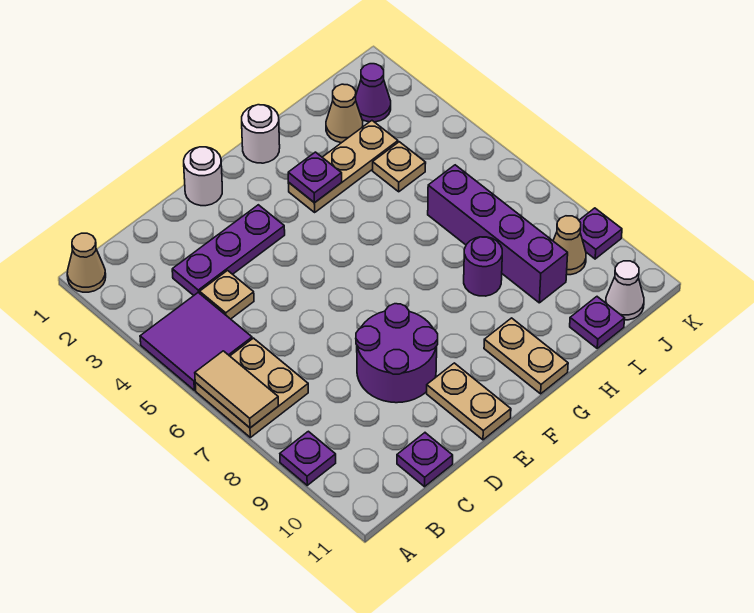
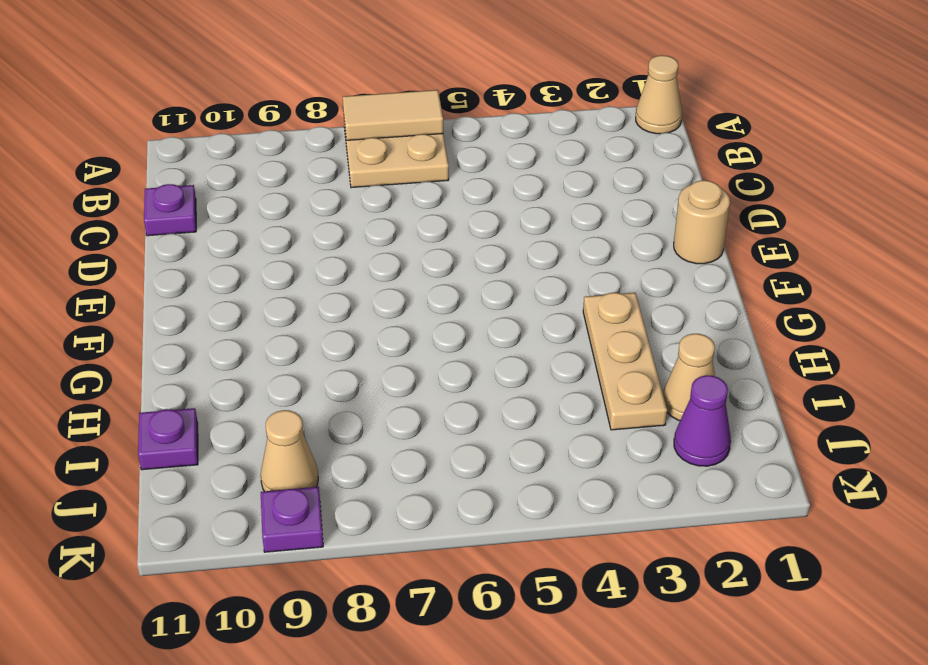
tan 1x1 round brick [674,180,730,264] -> white 1x1 round brick [184,147,222,206]
none -> purple 2x2 tile [140,293,252,390]
none -> purple 1x1 plate [280,431,336,485]
none -> purple 1x3 plate [172,205,285,295]

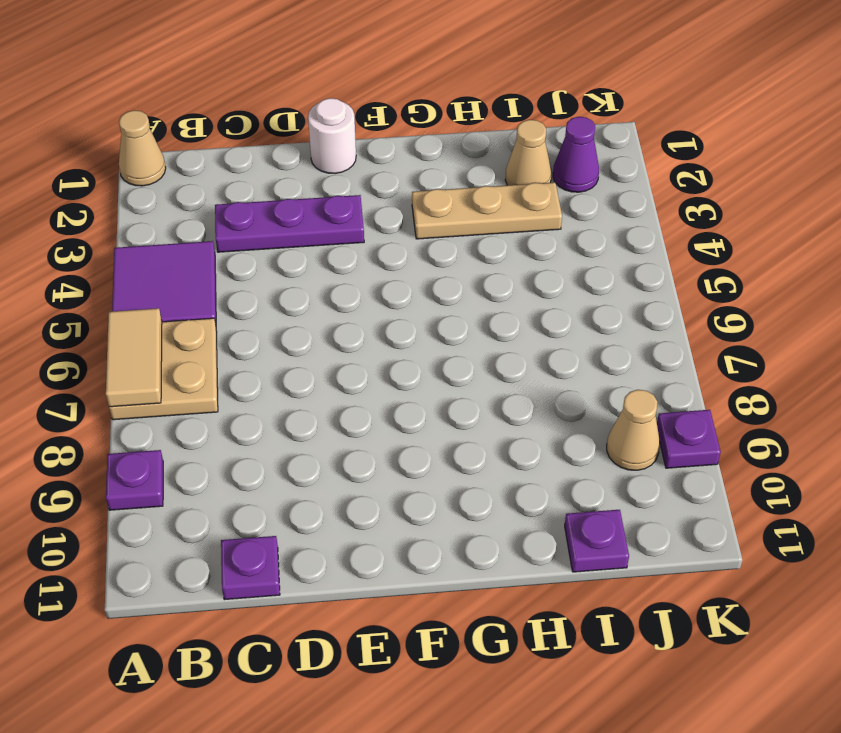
none -> tan 1x1 plate [200,271,254,319]
none -> purple 2x2 round brick [356,304,438,403]
none -> tan 1x2 plate [427,363,511,440]

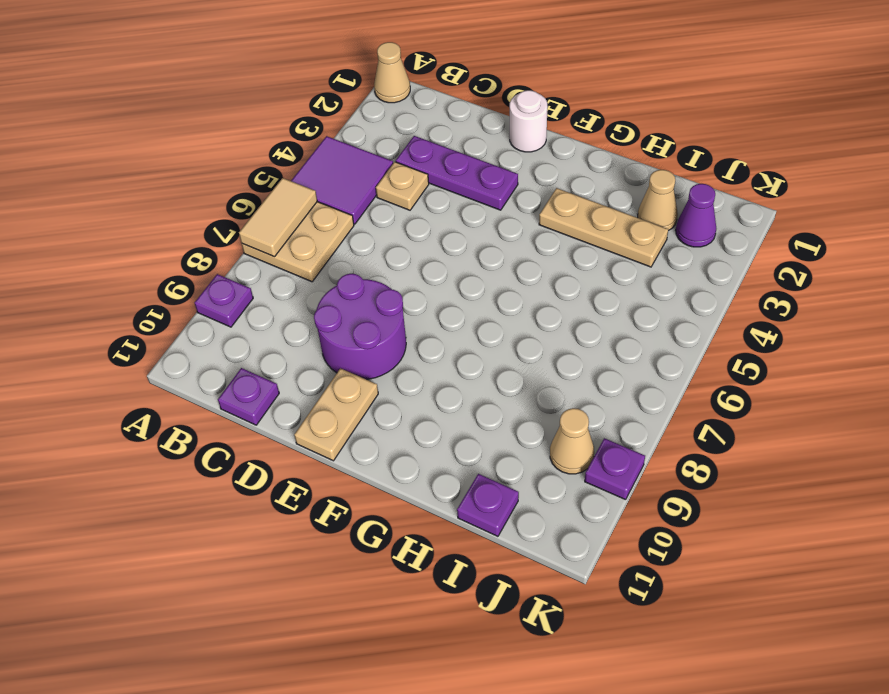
none -> white 1x1 round brick [242,105,280,163]
none -> tan 1x2 plate [484,318,568,394]
none -> purple 1x1 round brick [464,237,502,296]

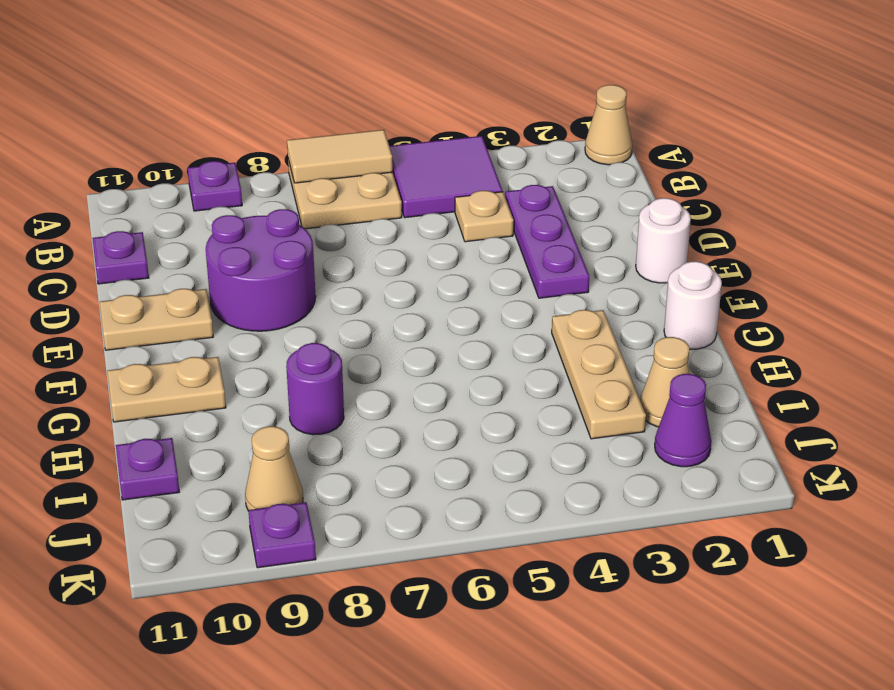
none -> tan 1x1 plate [373,142,426,192]
none -> purple 1x4 brick [428,165,568,303]
none -> white 1x1 cone [606,261,644,320]

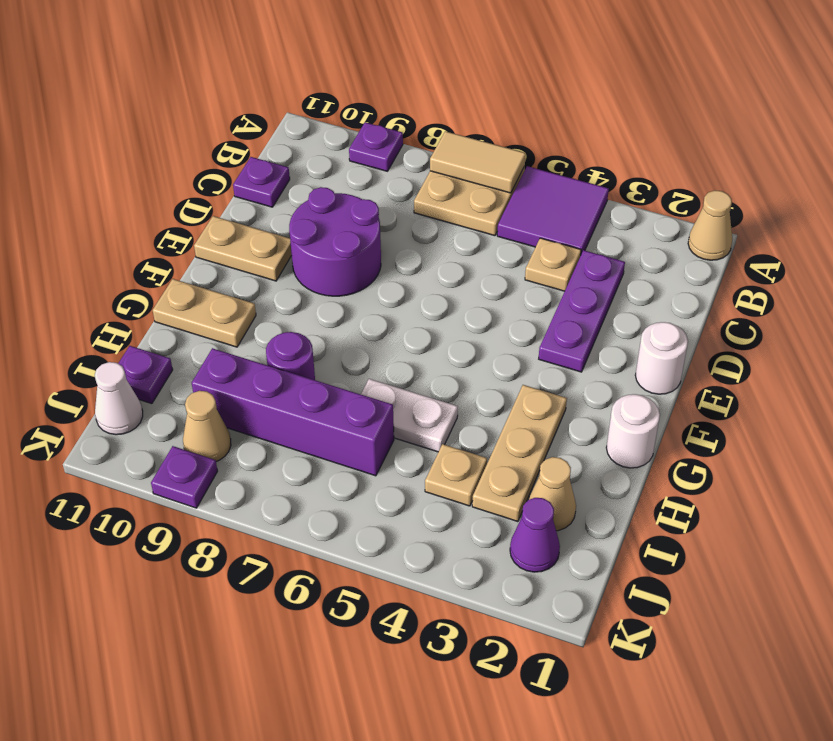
white 1x2 plate [361,379,458,452] -> none
none -> purple 1x1 plate [288,152,342,203]

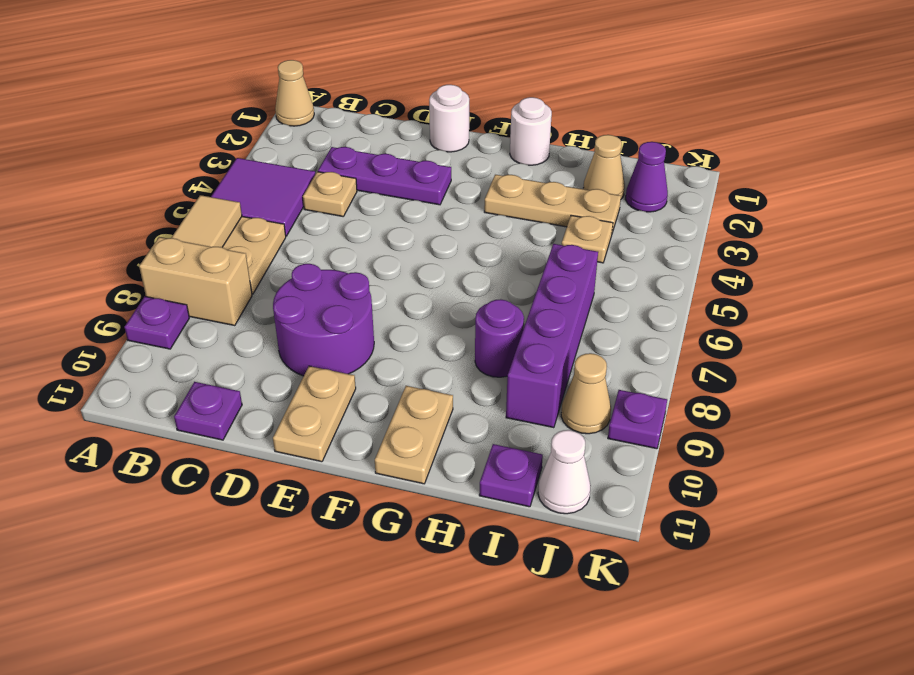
tan 1x2 brick [139,237,252,326] -> none
none -> purple 1x1 plate [288,152,342,203]

